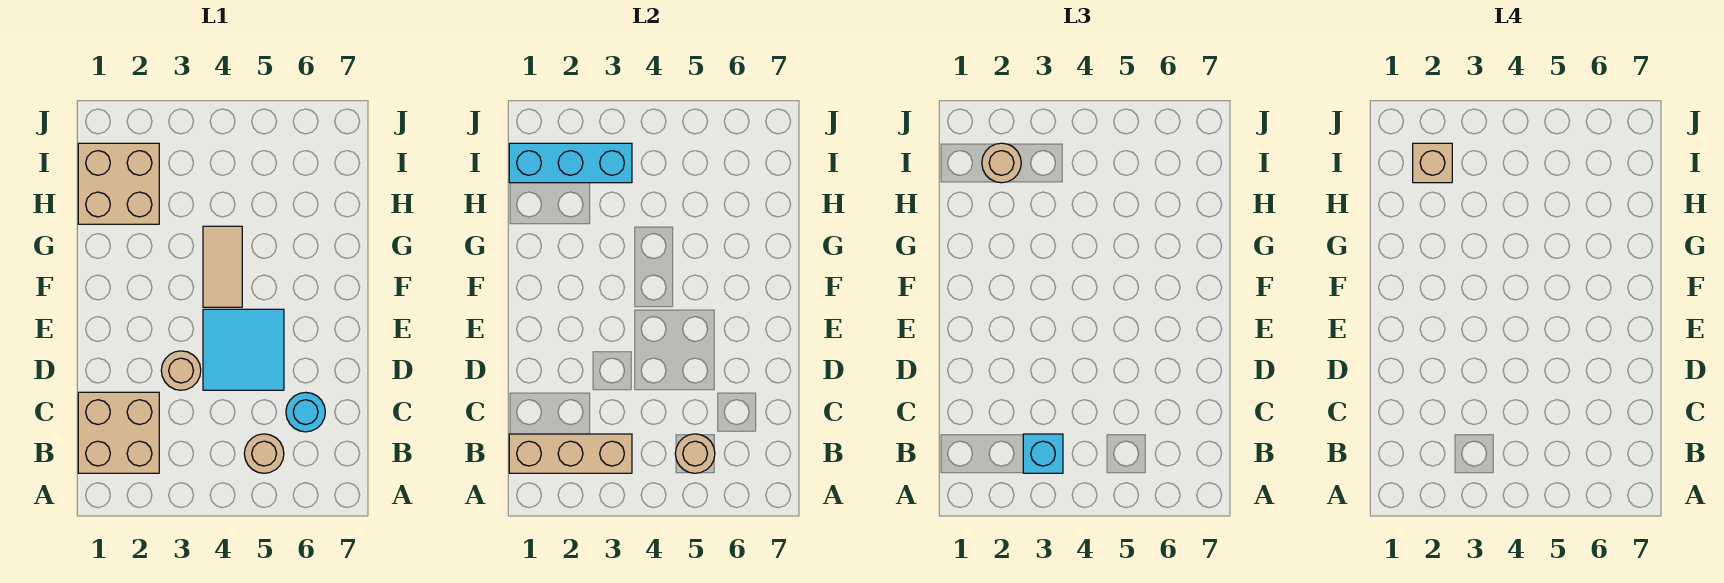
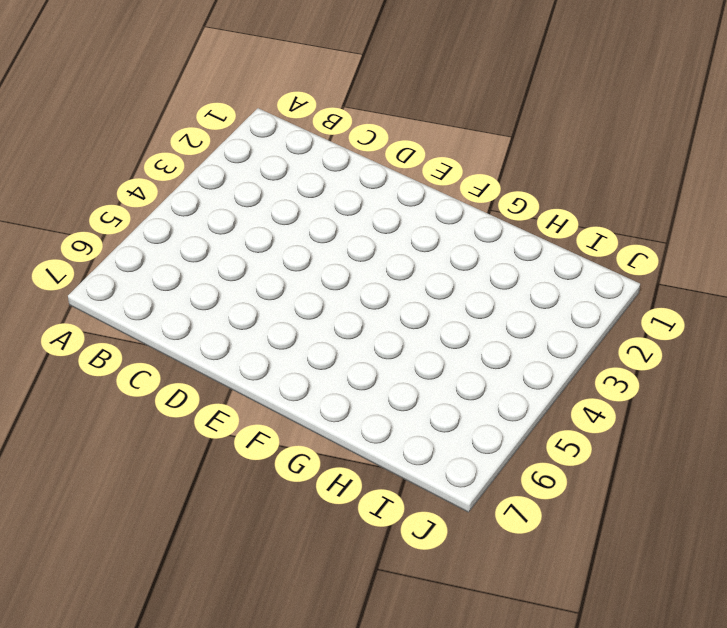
none -> tan 2x2 brick [78,392,159,473]
none -> tan 1x1 round brick [244,434,284,473]
none -> cyan 1x1 round brick [286,392,325,432]

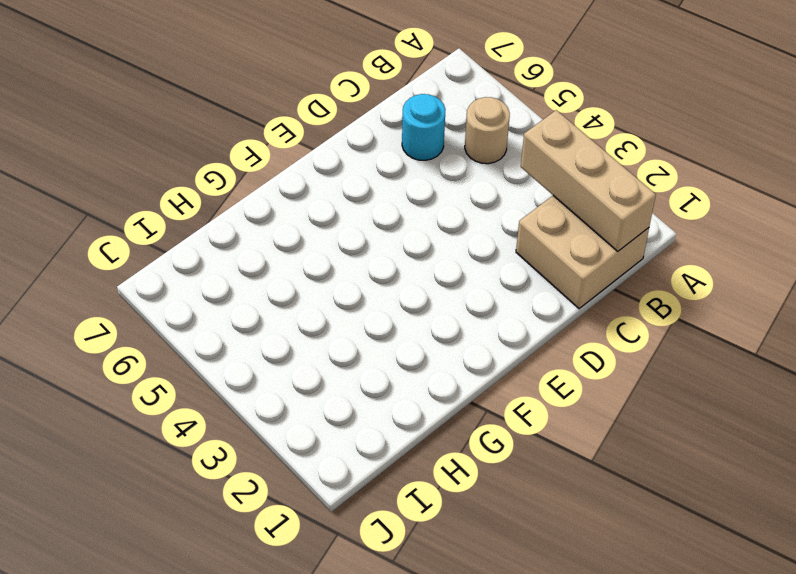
none -> tan 1x1 round brick [161,351,201,390]
none -> cyan 2x2 tile [203,309,284,390]
none -> tan 1x2 tile [203,226,242,307]

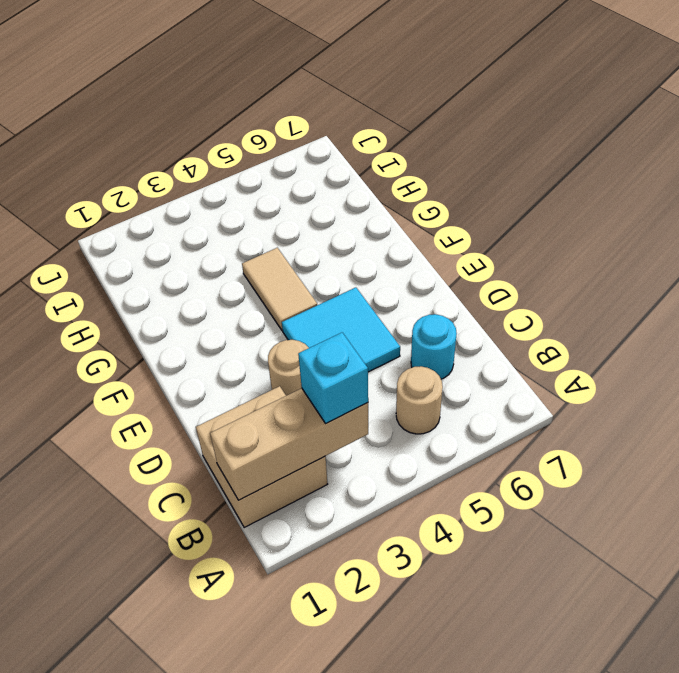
none -> tan 2x2 brick [78,143,159,224]
none -> tan 1x1 round brick [675,434,715,473]
none -> cyan 1x3 brick [509,143,632,183]

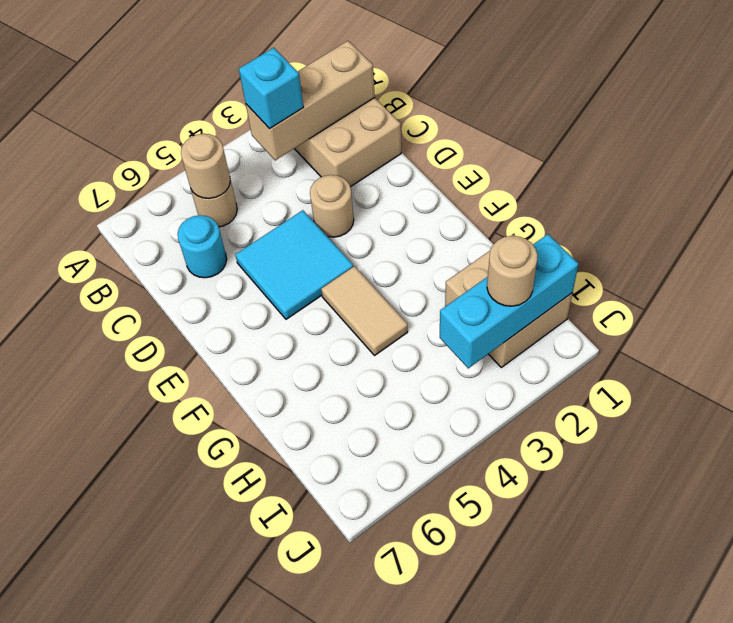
none -> tan 1x1 brick [1413,143,1452,183]

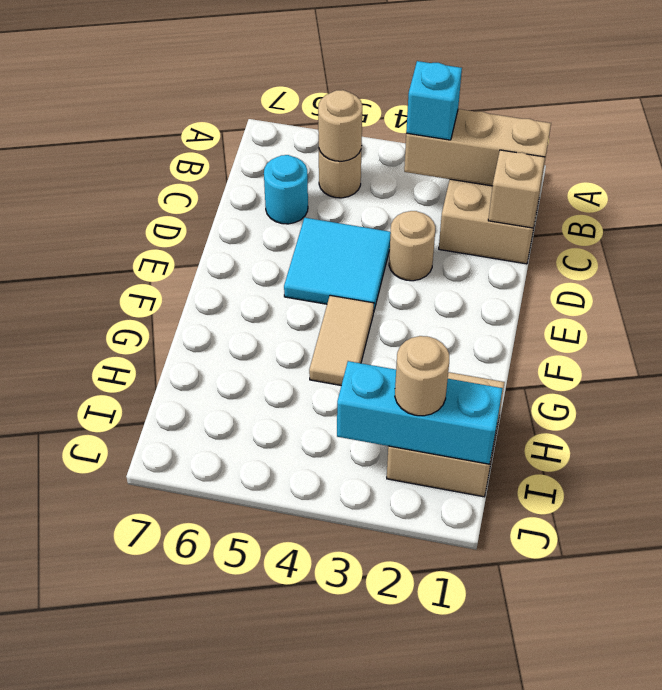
tan 1x1 brick [488,150,545,228] -> tan 1x1 brick moved to [1413,143,1452,183]

